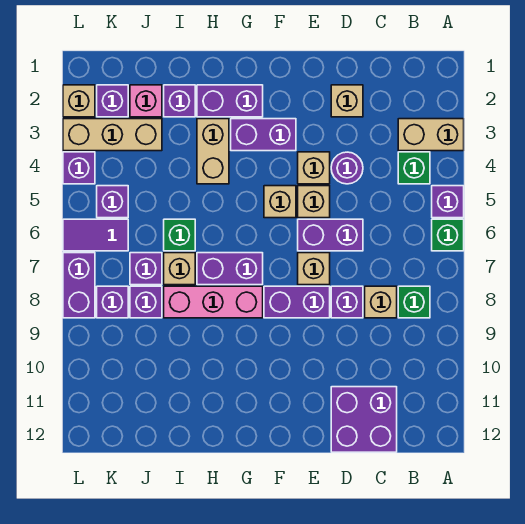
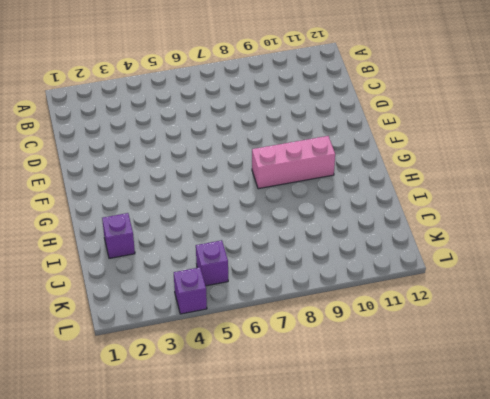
pink 1x3 brick [252,136,335,189] -> pink 1x3 brick turned to [164,286,263,318]
none -> tan 1x2 brick [398,119,464,151]
none -> purple 1x1 brick [432,186,464,218]
none -> green 1x1 brick [432,219,464,251]
none -> green 1x1 brick [398,152,430,184]

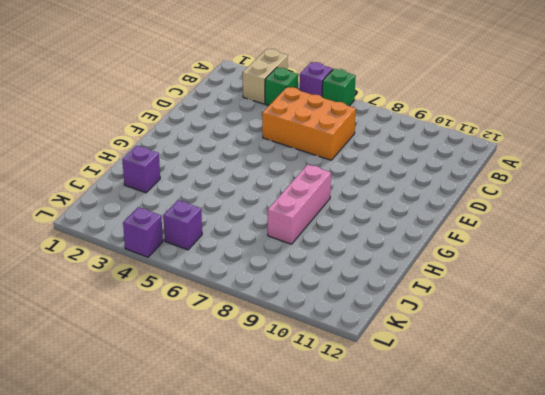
orange 2x3 brick [262,87,356,160] -> purple 1x2 brick [298,219,363,251]
none -> green 1x1 brick [398,286,430,318]
none -> tan 1x1 brick [365,286,397,318]
none -> purple 2x2 brick [331,387,397,452]
none -> tan 1x1 brick [331,85,363,117]

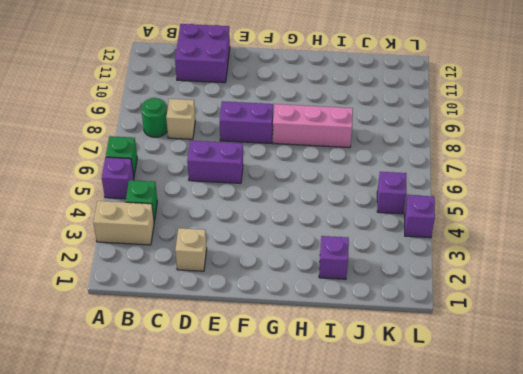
green 1x1 round brick [141,98,167,137] -> green 1x1 brick [398,286,430,318]
none -> purple 1x1 round brick [331,152,363,184]
none -> purple 1x1 brick [331,286,363,318]
none -> tan 1x1 brick [298,152,330,184]
none -> tan 1x1 brick [298,186,330,218]

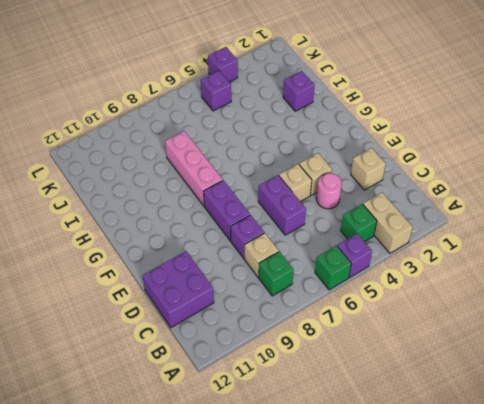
pink 1x1 round brick [316,173,342,209] -> purple 1x1 round brick [331,152,363,184]
none -> tan 1x1 brick [298,253,330,285]
none -> purple 1x2 brick [231,119,296,151]
none -> tan 1x1 brick [264,186,296,218]
none -> purple 1x2 brick [197,85,263,117]

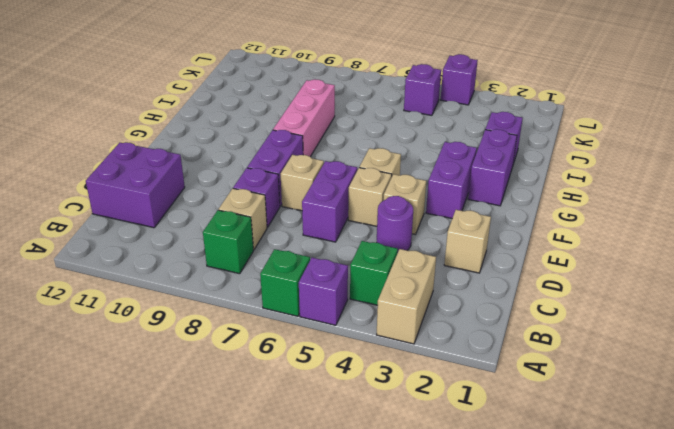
none -> purple 1x2 brick [197,253,263,285]
none -> tan 1x2 brick [197,119,229,184]
none -> green 1x1 brick [164,219,195,251]
none -> tan 1x1 brick [164,253,195,285]

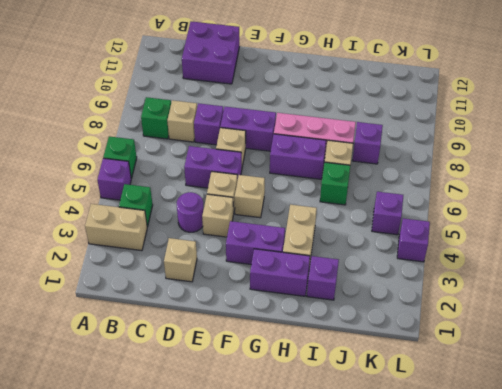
none -> pink 1x1 brick [130,85,162,117]
none -> tan 1x3 brick [63,119,162,151]
none -> purple 1x1 brick [130,253,162,285]
none -> purple 1x1 brick [97,85,128,117]

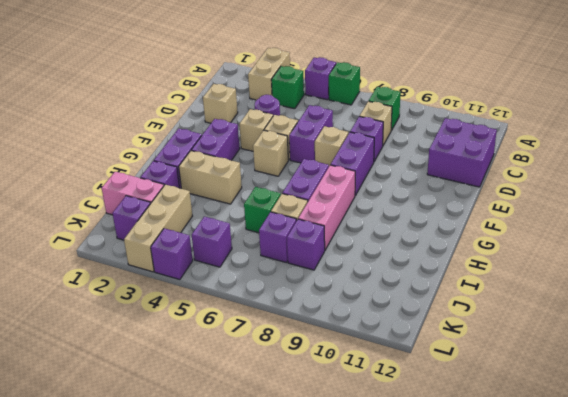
pink 1x2 brick [102,172,164,215] -> pink 1x1 brick [130,85,162,117]
none -> purple 1x2 tile [63,219,128,251]
none -> purple 1x1 brick [97,286,128,318]
none -> tan 1x1 brick [63,85,95,117]
none -> purple 1x2 brick [63,253,95,318]

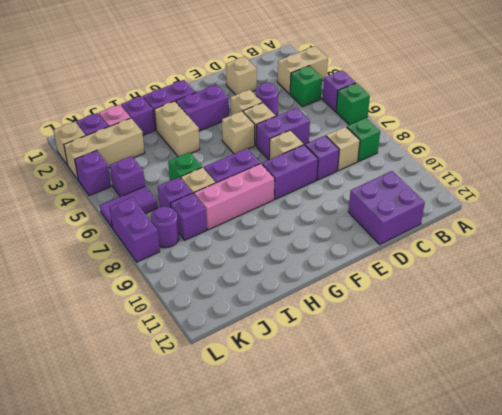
purple 1x1 round brick [151,206,179,248] -> purple 1x1 brick [97,286,128,318]

